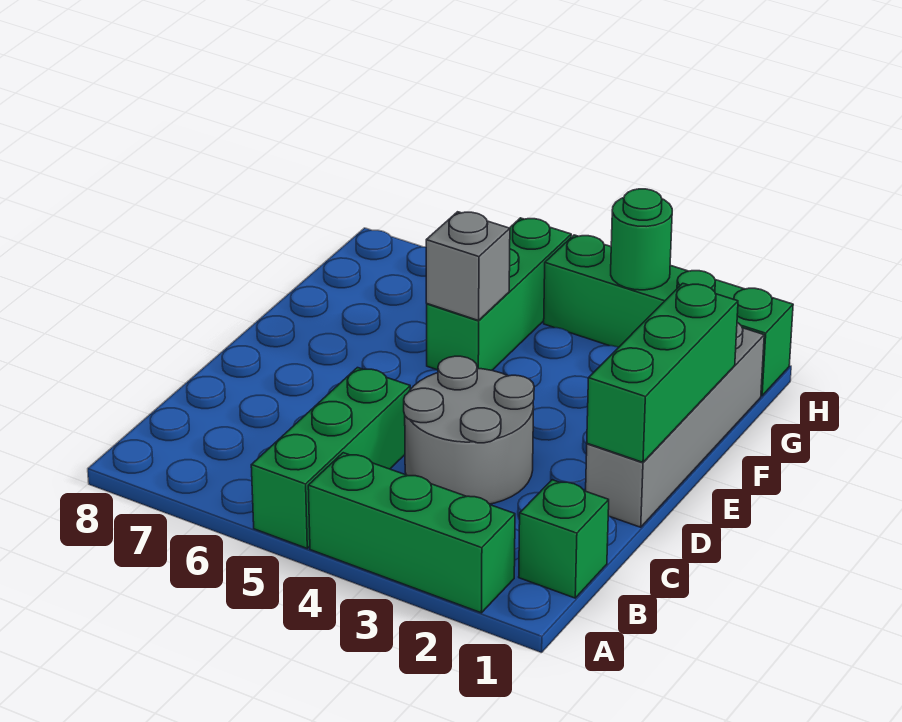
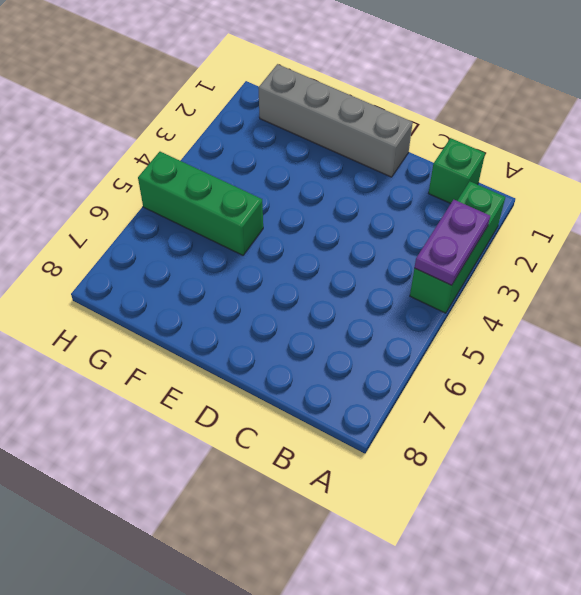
purple 1x2 plate [414,200,490,285] -> none
none -> green 1x3 brick [251,368,410,548]
none -> grey 2x2 round brick [404,356,534,504]

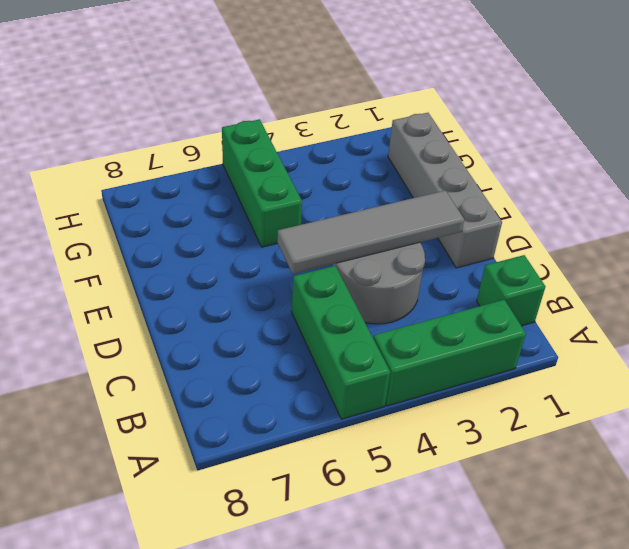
grey 1x4 tile [277,191,464,274] -> none
none -> green 1x4 brick [544,235,793,396]
none -> green 1x3 brick [587,283,738,462]

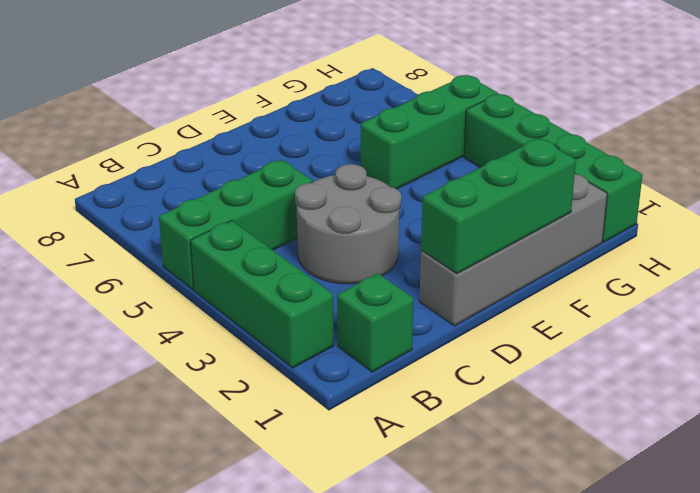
none -> grey 1x1 brick [426,212,510,320]
none -> green 1x1 round brick [611,189,672,290]

